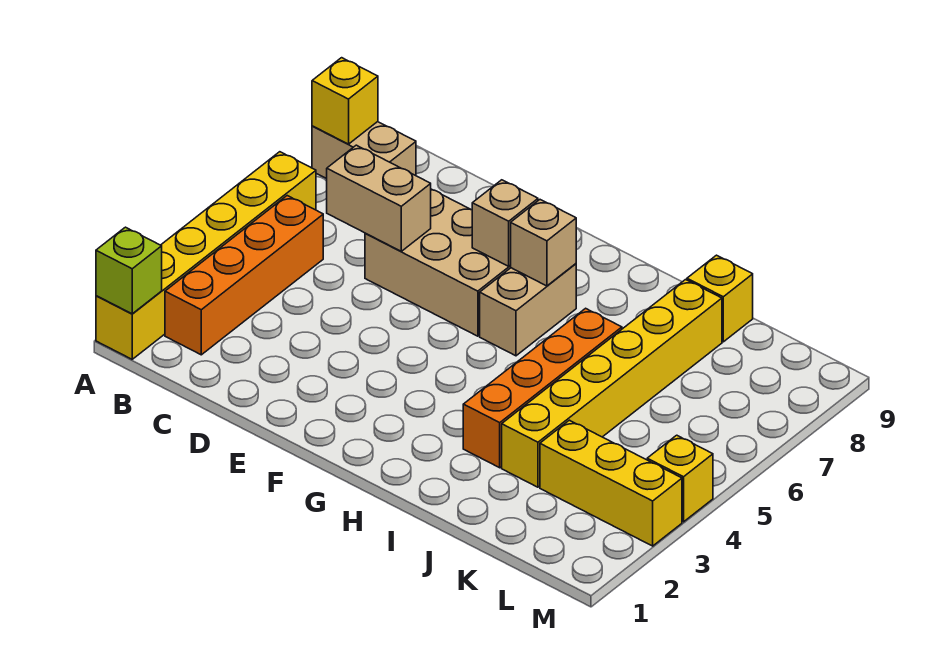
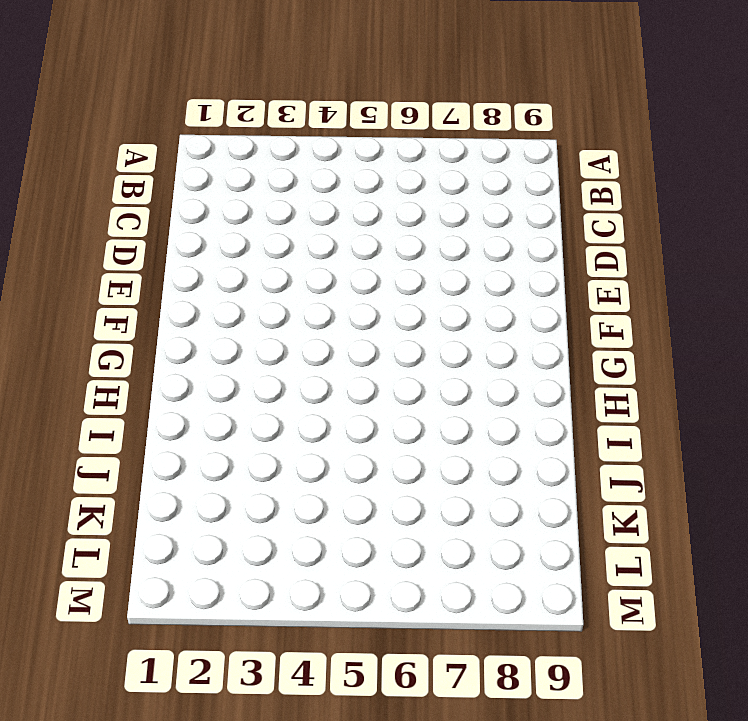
none -> yellow 1x6 brick [96,152,316,359]
none -> tan 1x2 brick [312,122,416,179]
none -> orange 1x4 brick [165,196,323,355]

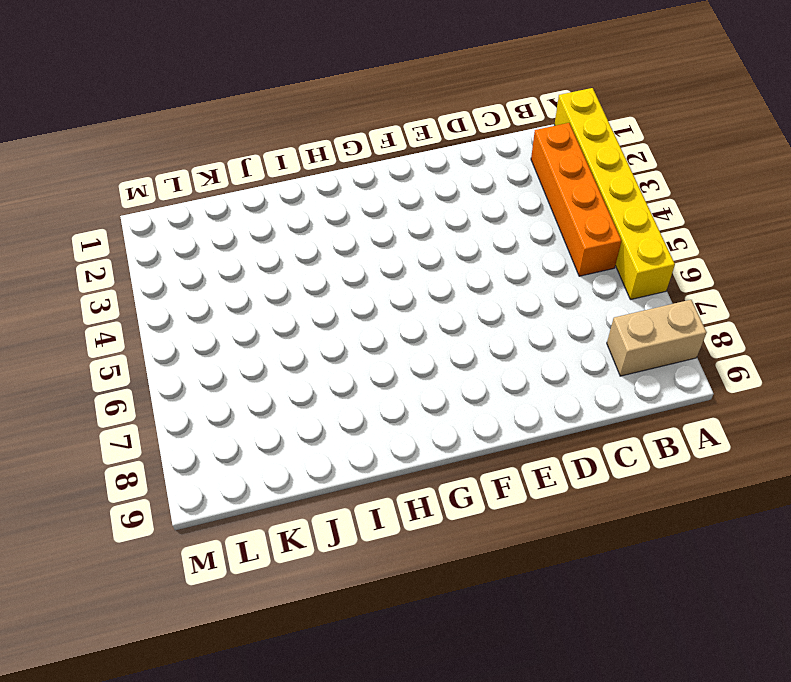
none -> tan 2x3 brick [365,189,511,336]
none -> tan 1x2 brick [480,264,576,356]
none -> orange 1x4 brick [463,308,622,468]

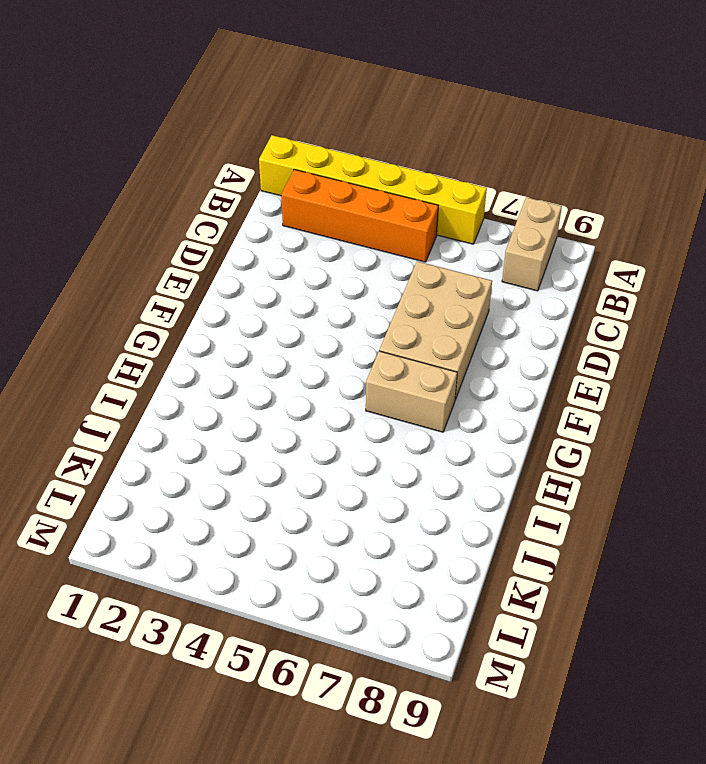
none -> orange 1x4 brick [463,308,622,468]
none -> yellow 1x6 brick [502,280,722,487]
none -> yellow 1x1 brick [687,255,753,342]

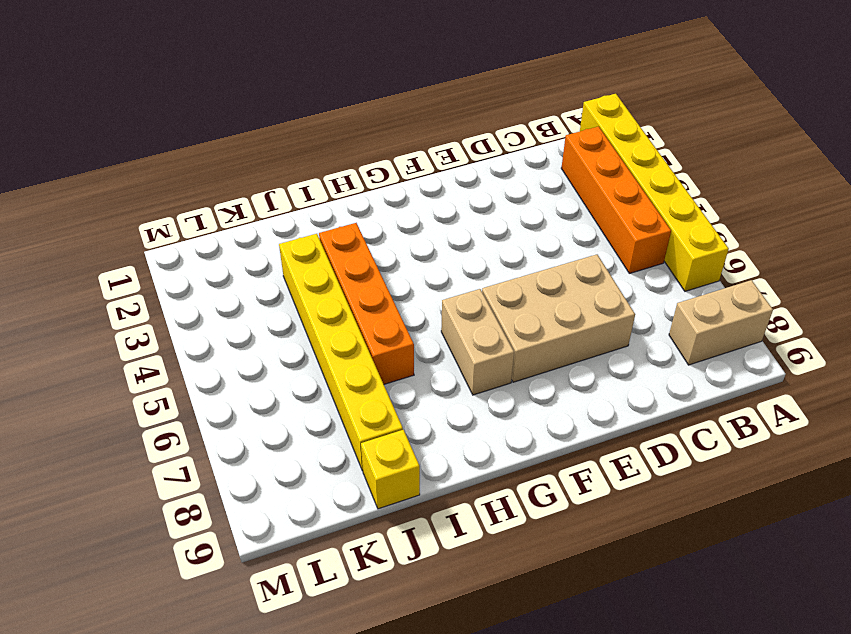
none -> yellow 1x3 brick [540,420,682,546]
none -> yellow 1x1 brick [647,435,713,522]
none -> lime 1x1 brick [96,227,162,314]

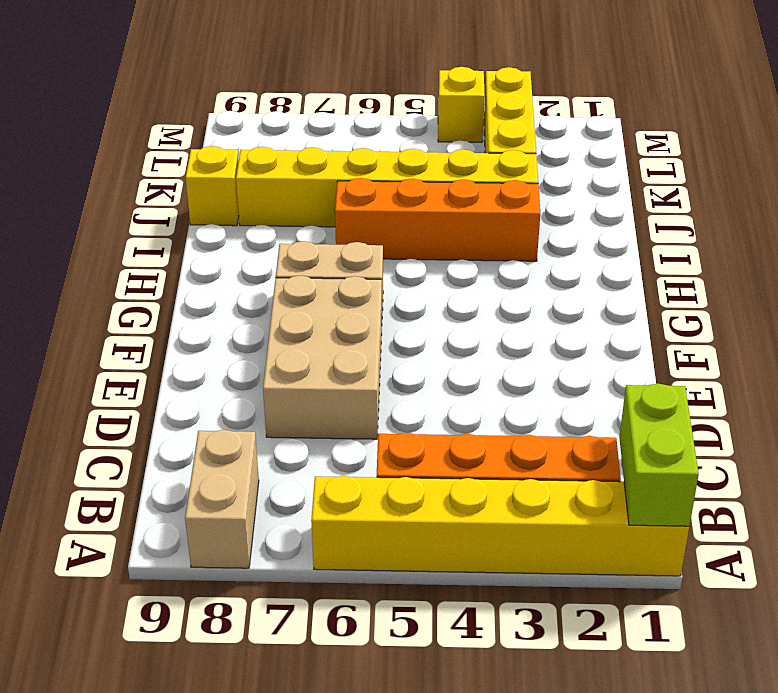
lime 1x2 brick [619,384,699,526] -> lime 1x1 brick [96,227,162,314]
none -> yellow 1x1 brick [312,58,378,144]
none -> tan 1x2 brick [327,145,431,251]
none -> tan 1x1 brick [472,180,538,266]

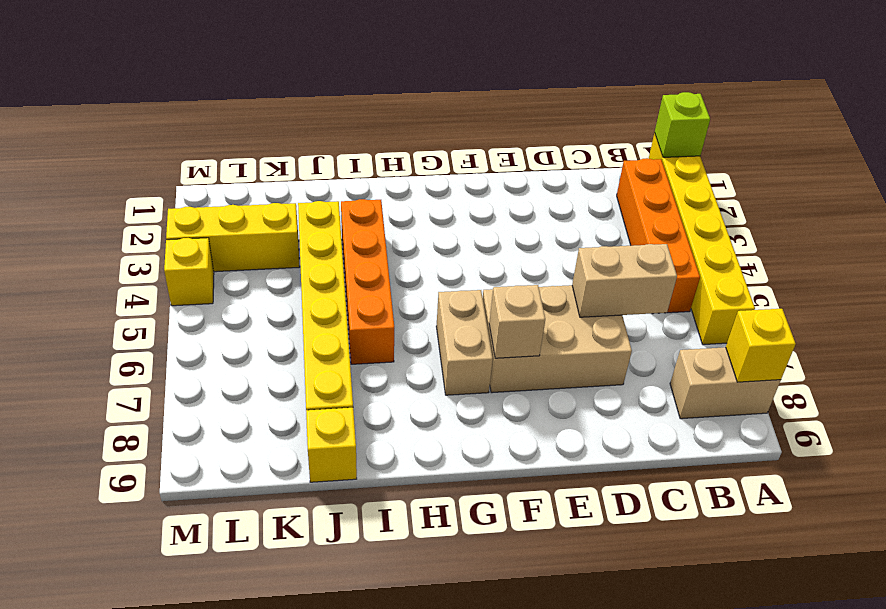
none -> tan 1x1 brick [511,200,576,286]

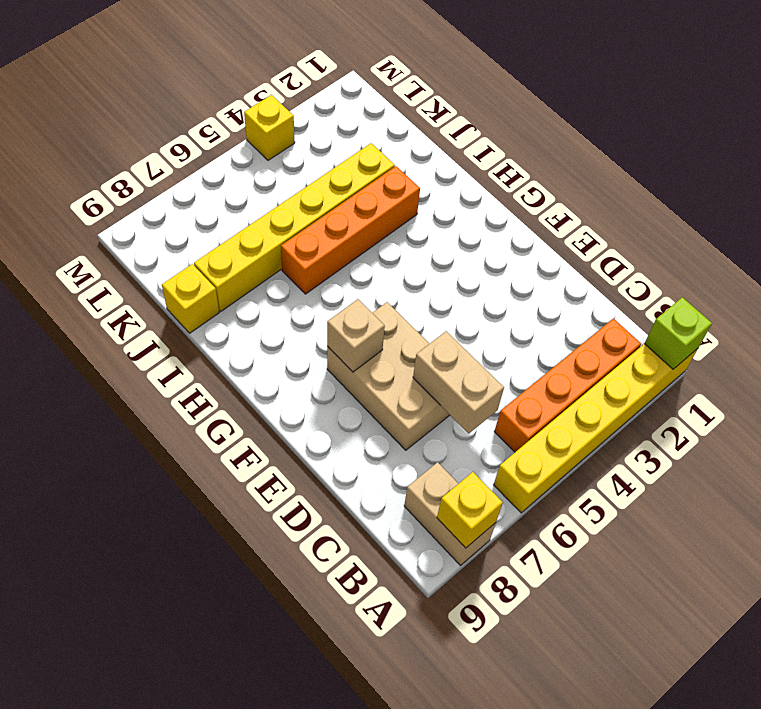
none -> tan 1x2 brick [480,264,576,356]
none -> yellow 1x3 brick [540,420,682,546]
none -> tan 1x1 brick [511,200,576,286]

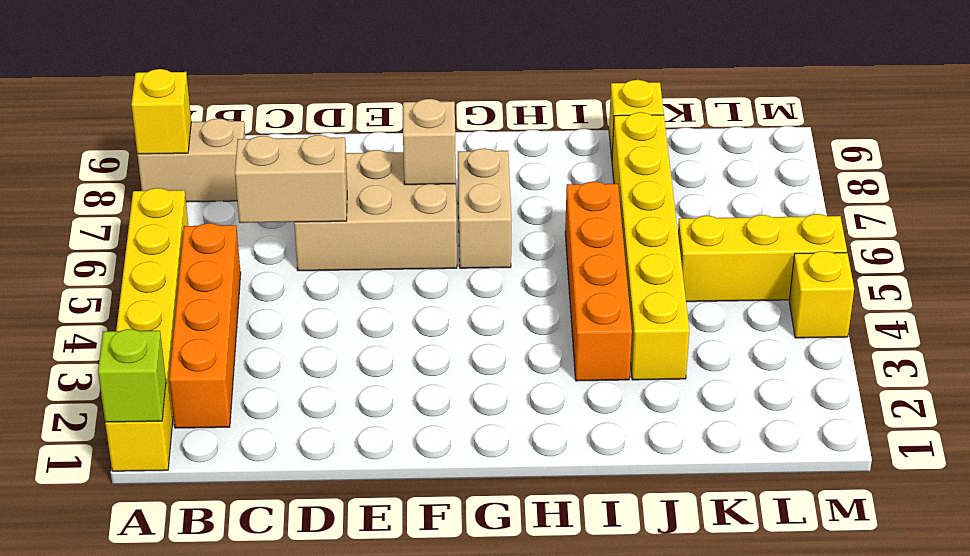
yellow 1x3 brick [678,214,847,302] -> yellow 1x3 brick moved to [540,420,682,546]
none -> tan 1x1 brick [511,200,576,286]

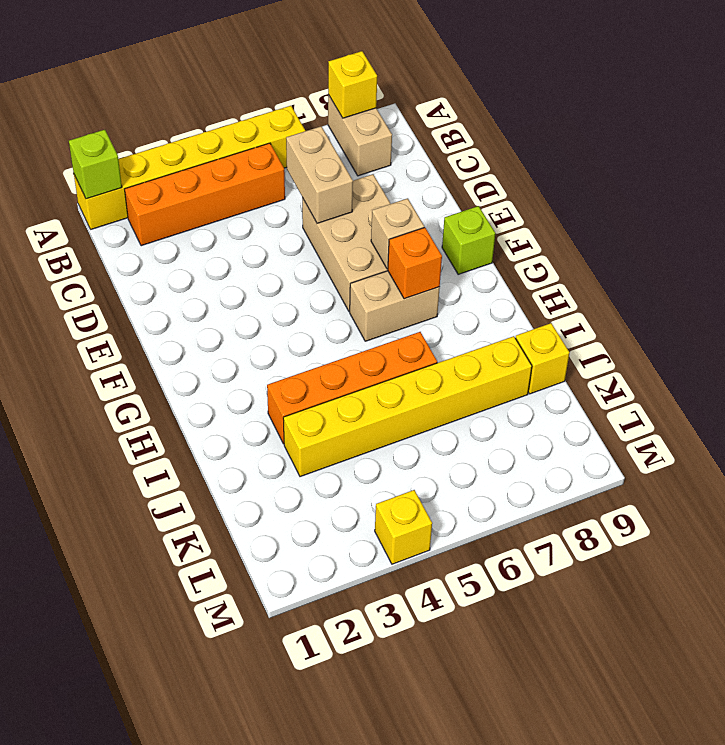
lime 1x1 brick [442,206,495,274] -> none
orange 1x1 brick [388,228,442,299] -> tan 1x1 brick [511,200,576,286]
none -> yellow 1x3 brick [540,420,682,546]

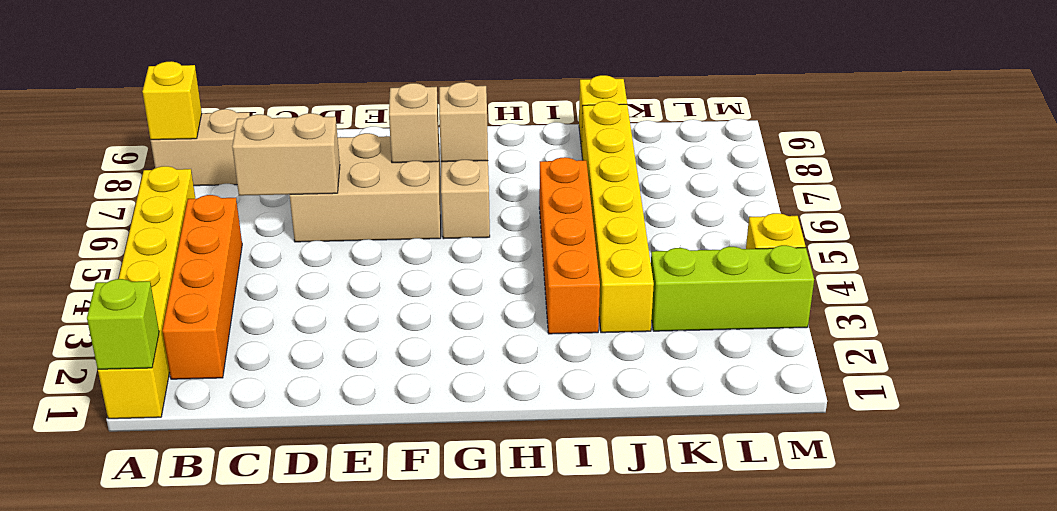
lime 1x3 brick [651,245,814,331] -> yellow 1x3 brick [540,420,682,546]

